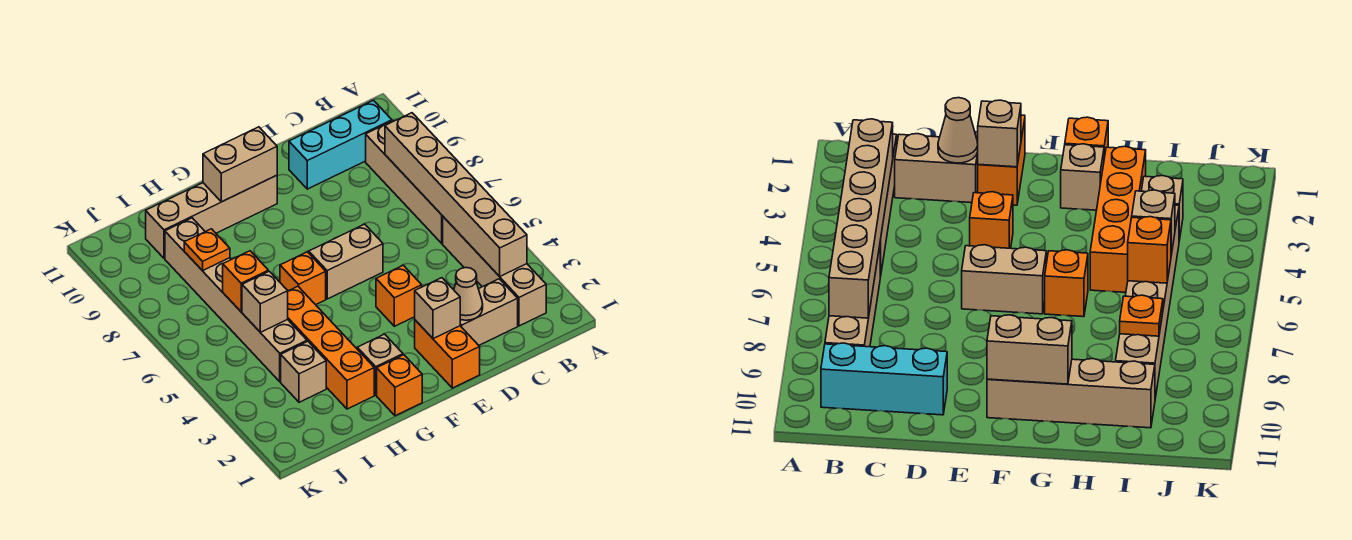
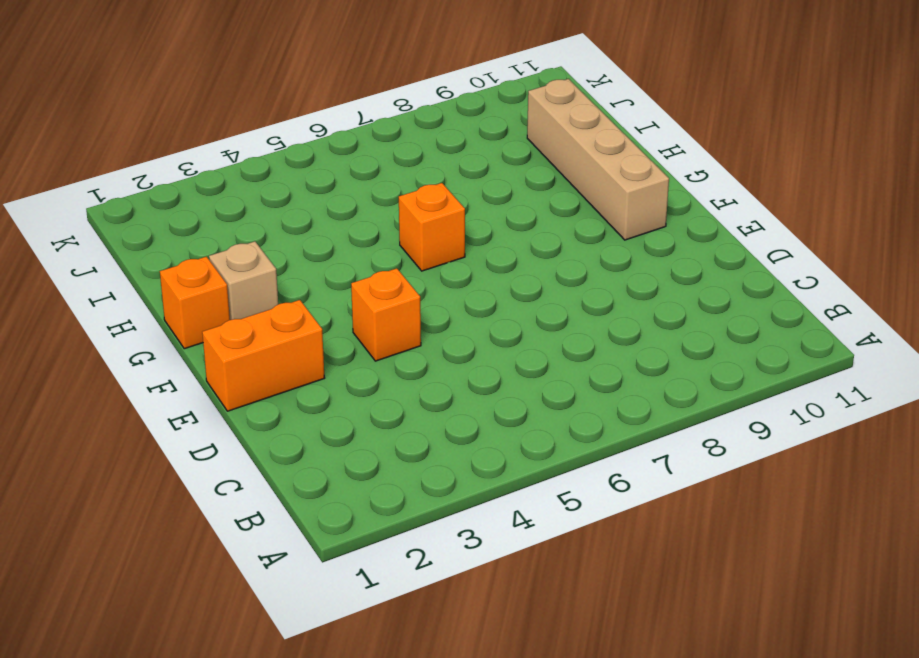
none -> tan 1x4 brick [443,217,546,326]
none -> tan 1x4 brick [366,121,443,244]
none -> cyan 1x3 brick [289,100,392,189]

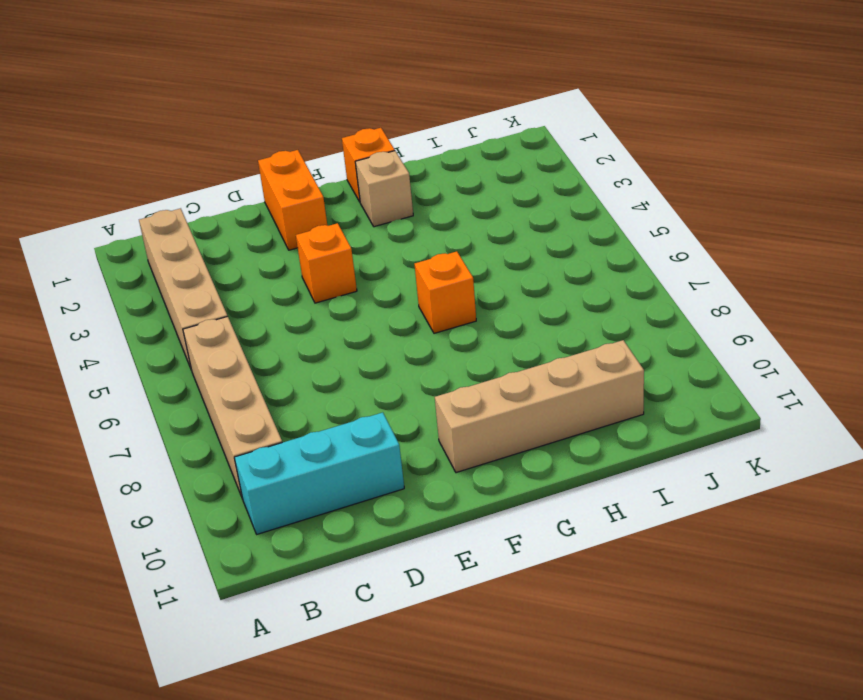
none -> tan 1x2 brick [460,279,518,345]
none -> tan 1x2 brick [309,224,383,299]
none -> orange 1x4 brick [288,286,374,409]

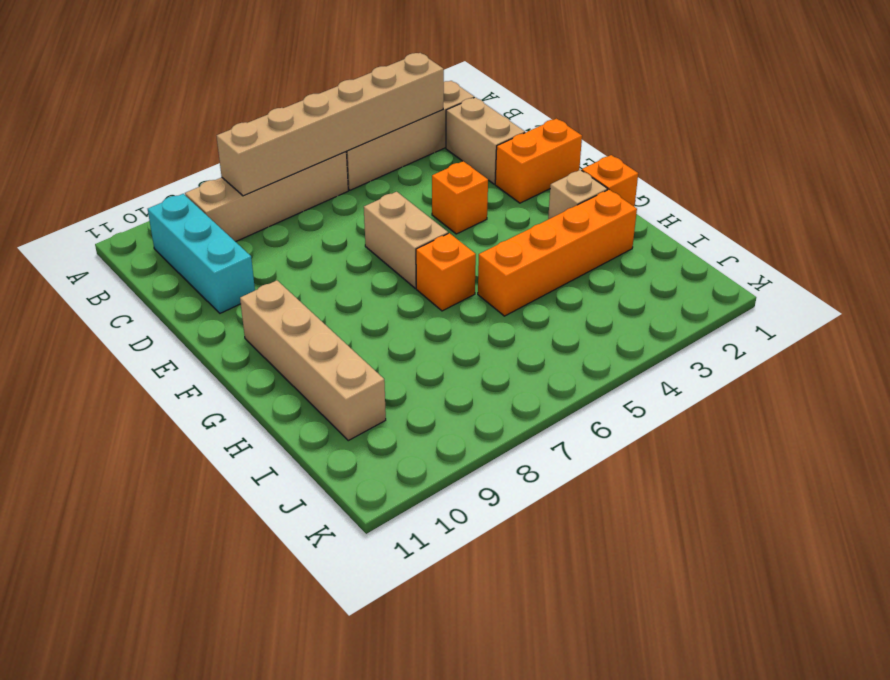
none -> tan 1x1 brick [281,341,326,402]
none -> tan 1x6 brick [165,218,307,382]
none -> tan 1x1 cone [454,268,483,320]

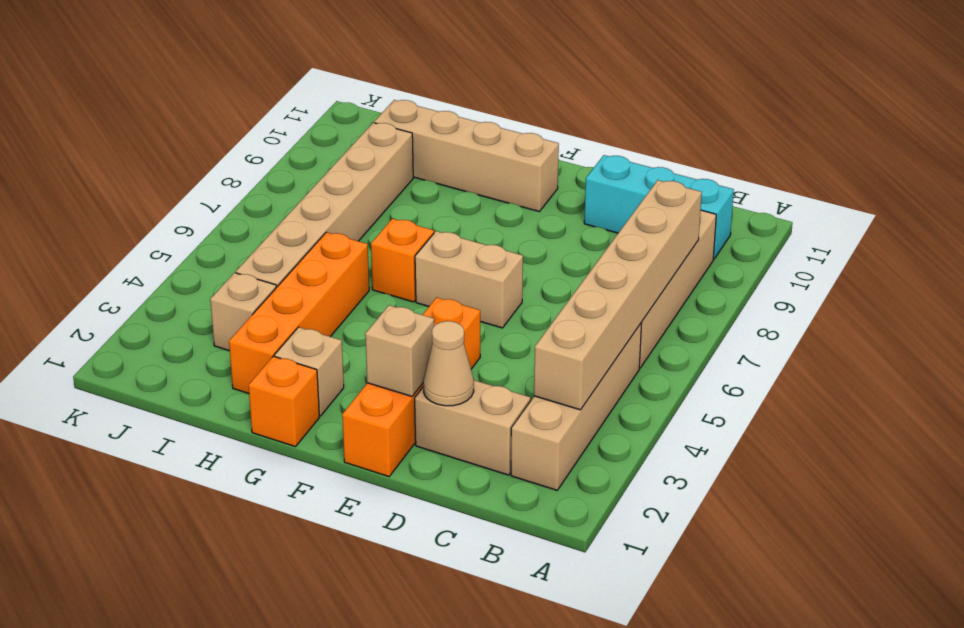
none -> tan 1x2 brick [203,127,277,202]
none -> tan 1x1 brick [242,271,288,333]
none -> orange 1x1 brick [223,251,268,312]

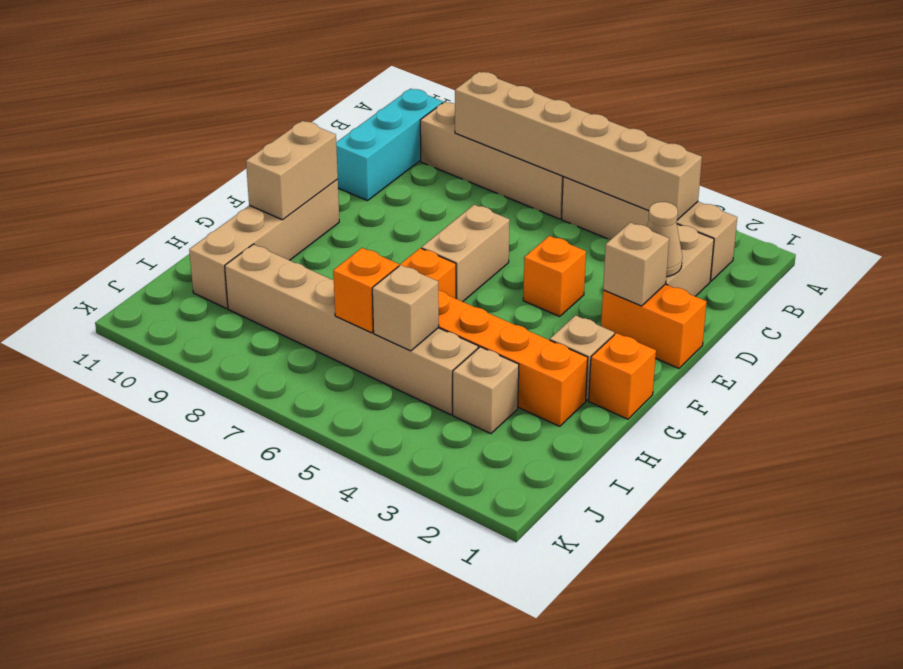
none -> orange 1x1 plate [184,229,230,271]

